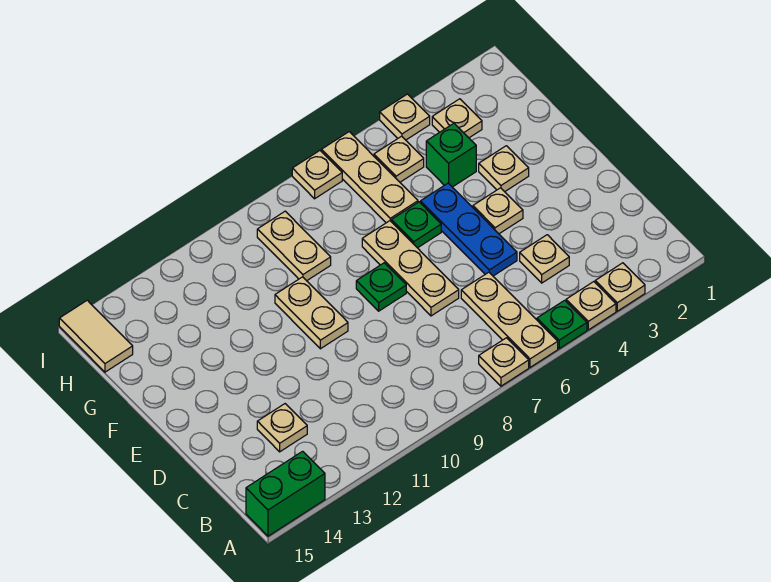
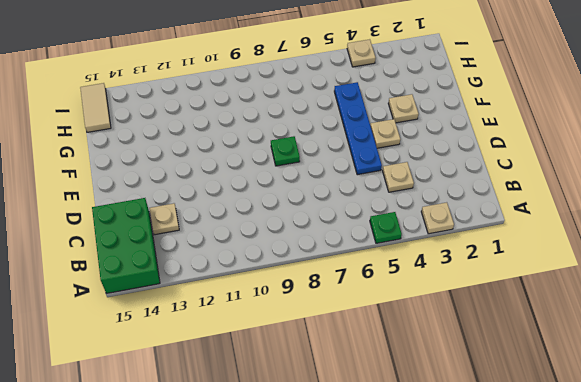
green 2x3 brick [92,198,160,293] -> green 1x2 brick [246,451,325,536]
blue 1x4 plate [334,82,382,175] -> blue 1x3 plate [421,183,517,276]
none -> tan 1x1 plate [566,282,616,330]
none -> tan 1x3 plate [461,272,558,367]
none -> tan 1x1 plate [479,338,529,386]

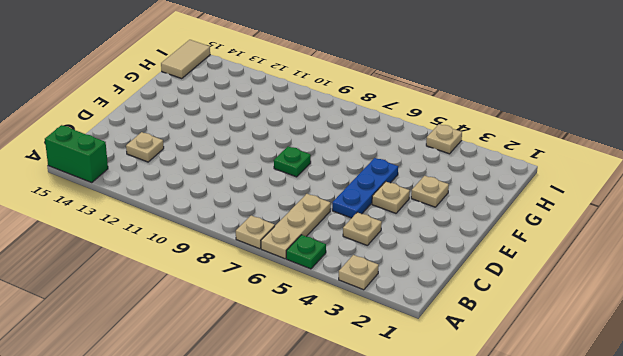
none -> tan 1x1 plate [566,282,616,330]
none -> tan 1x3 plate [362,221,459,316]
none -> tan 1x2 plate [275,277,348,349]

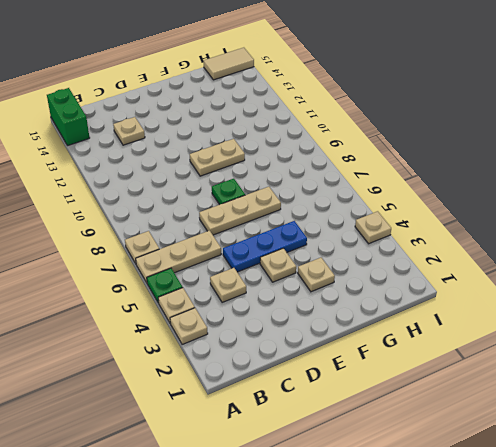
none -> green 1x1 plate [391,202,441,248]
none -> green 1x1 brick [426,123,476,187]
none -> tan 1x3 plate [322,132,418,223]

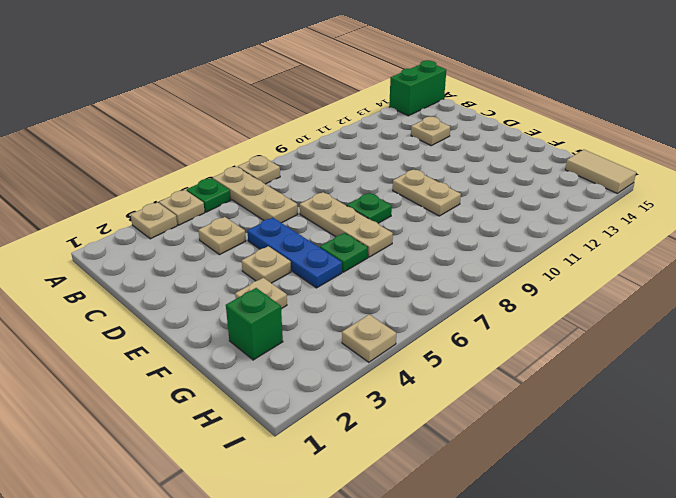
green 1x1 brick [226,288,283,360] -> green 1x1 brick moved to [426,123,476,187]
none -> tan 1x3 plate [322,132,418,223]
none -> tan 1x2 plate [257,211,331,281]
none -> tan 1x1 plate [432,99,482,138]

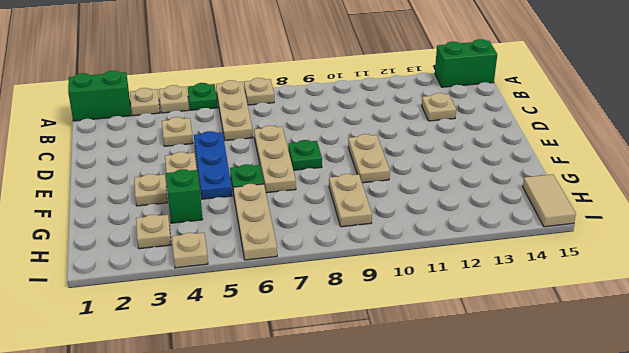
green 1x2 brick [68,71,131,121] -> none
none -> tan 1x1 plate [374,136,424,182]
none -> tan 1x1 plate [292,151,342,199]

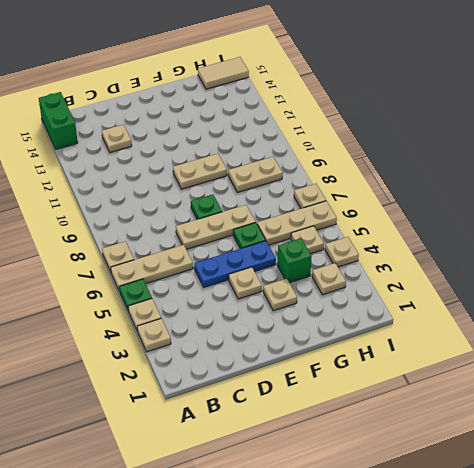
none -> tan 1x1 plate [520,235,569,283]

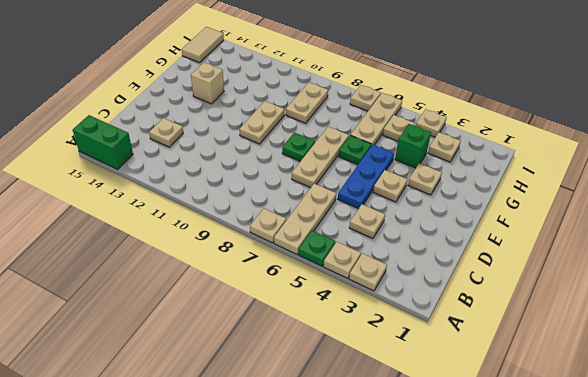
tan 1x1 brick [191,63,224,104] -> none

